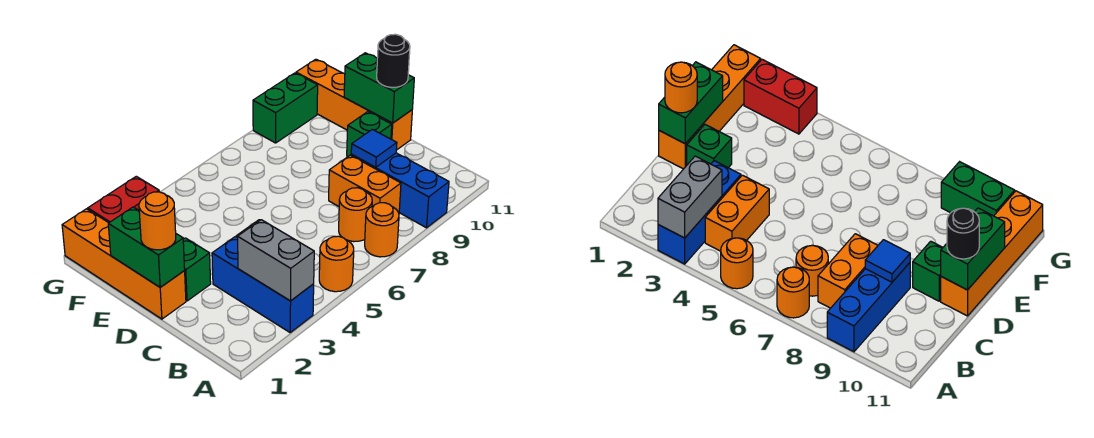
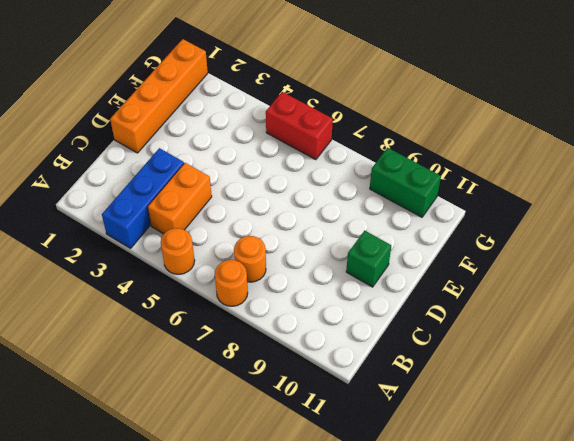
red 1x2 brick [266,92,333,160] -> red 1x2 brick moved to [88,176,159,223]
none -> blue 1x3 brick [351,153,449,228]
none -> orange 1x2 brick [329,155,401,213]
none -> green 1x1 brick [183,238,211,301]

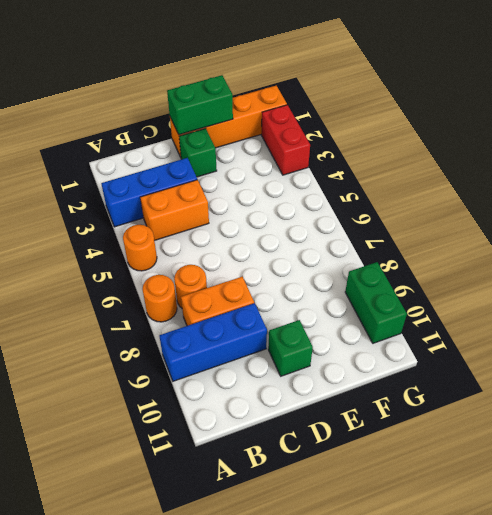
none -> orange 1x4 brick [296,59,412,150]
none -> grey 1x2 brick [238,220,314,301]
none -> blue 1x1 tile [351,129,397,167]

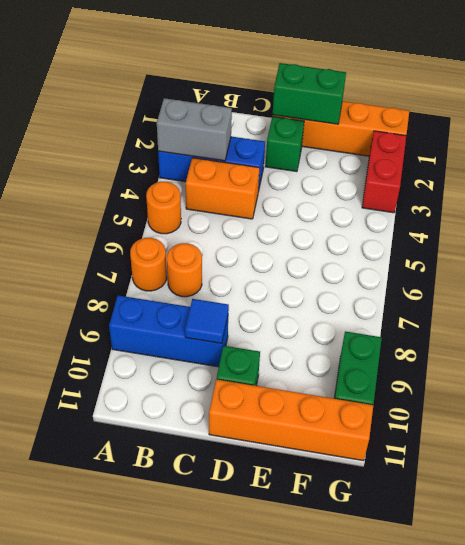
none -> orange 1x2 brick [329,155,401,213]
none -> green 1x2 brick [344,53,414,123]
none -> orange 1x1 round brick [139,192,176,250]

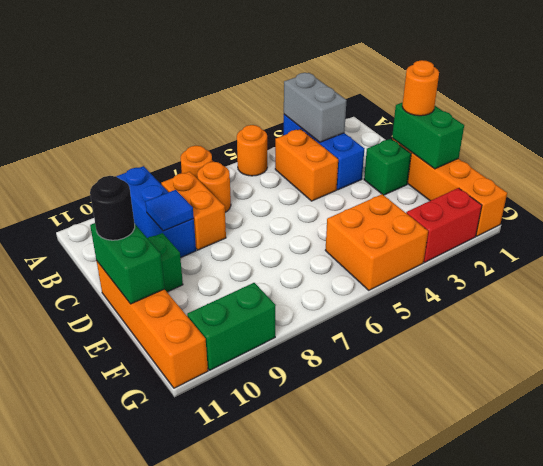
orange 2x2 brick [325,194,428,290] -> none

